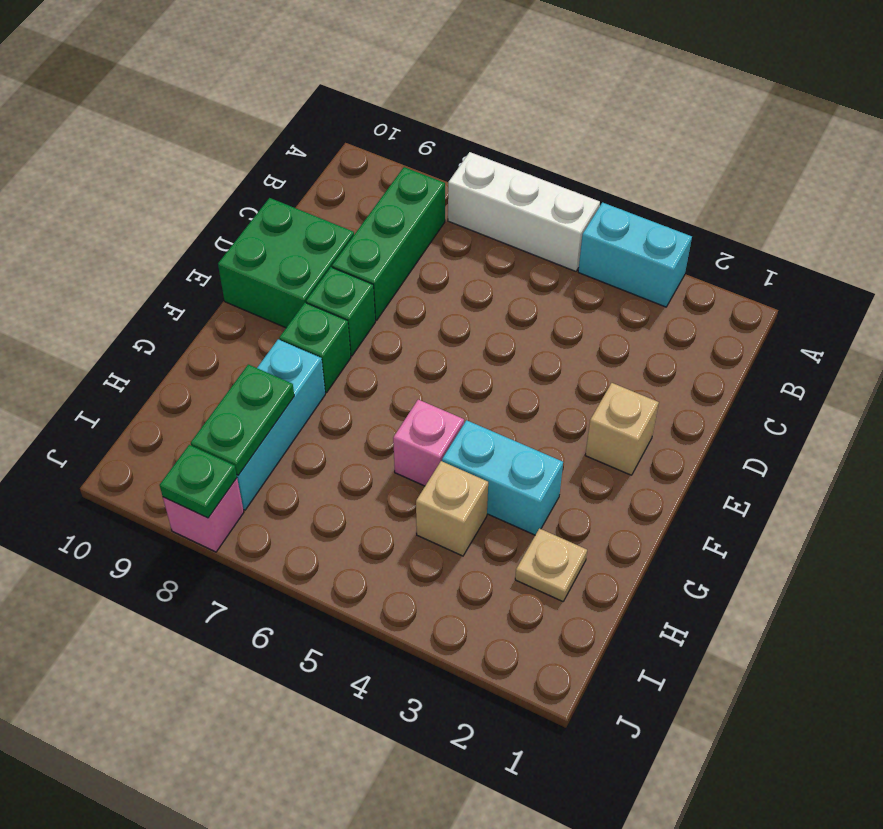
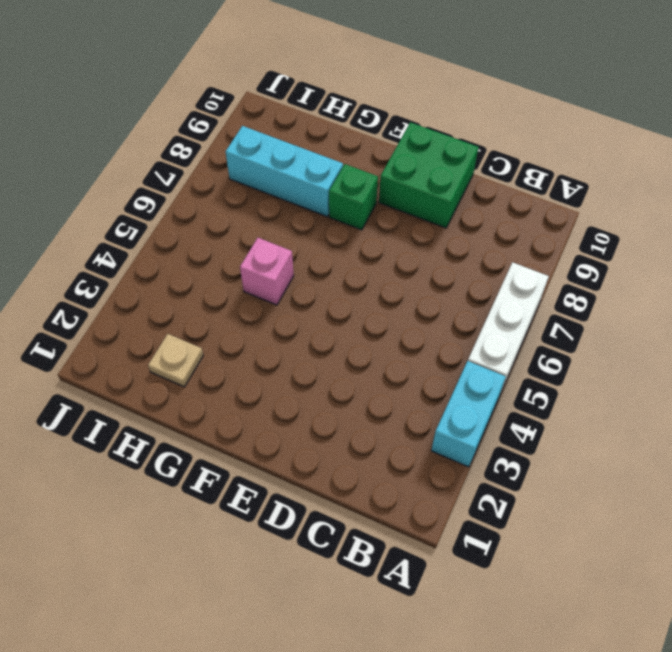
none -> green 1x3 brick [332,167,445,320]
none -> tan 1x1 brick [585,383,659,475]
none -> green 1x1 brick [306,267,375,356]

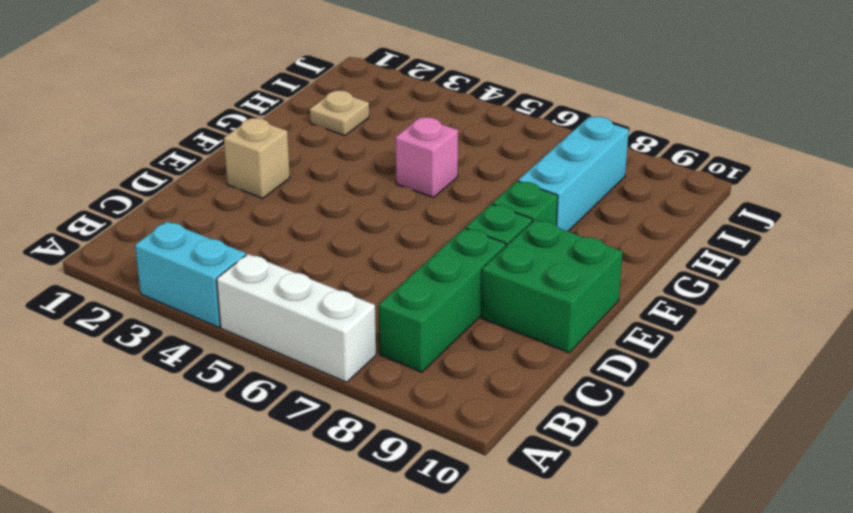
none -> cyan 1x2 brick [442,420,563,535]
none -> tan 1x1 brick [416,461,488,556]
none -> pink 1x1 brick [163,478,244,552]

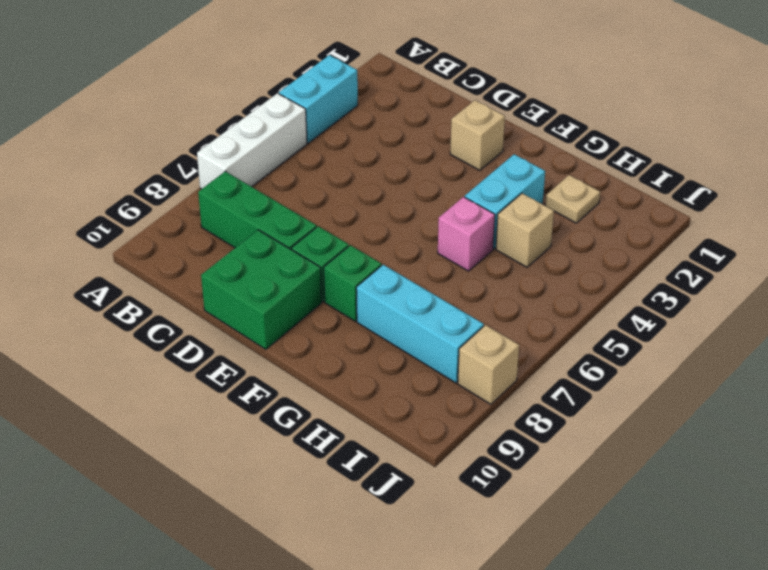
tan 1x1 brick [458,325,519,404] -> pink 1x1 brick [163,478,244,552]
none -> green 1x2 plate [191,364,294,475]
none -> green 1x1 plate [160,445,237,518]

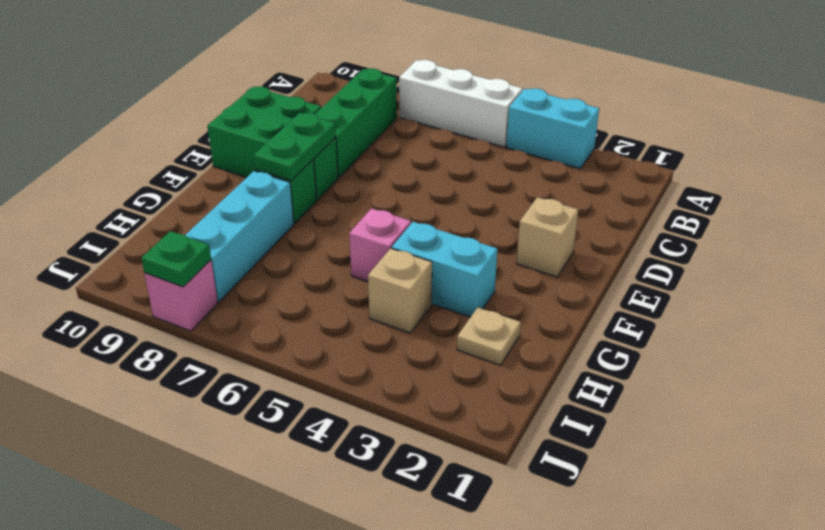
green 1x2 plate [254,113,336,181] -> green 1x2 plate moved to [191,364,294,475]

